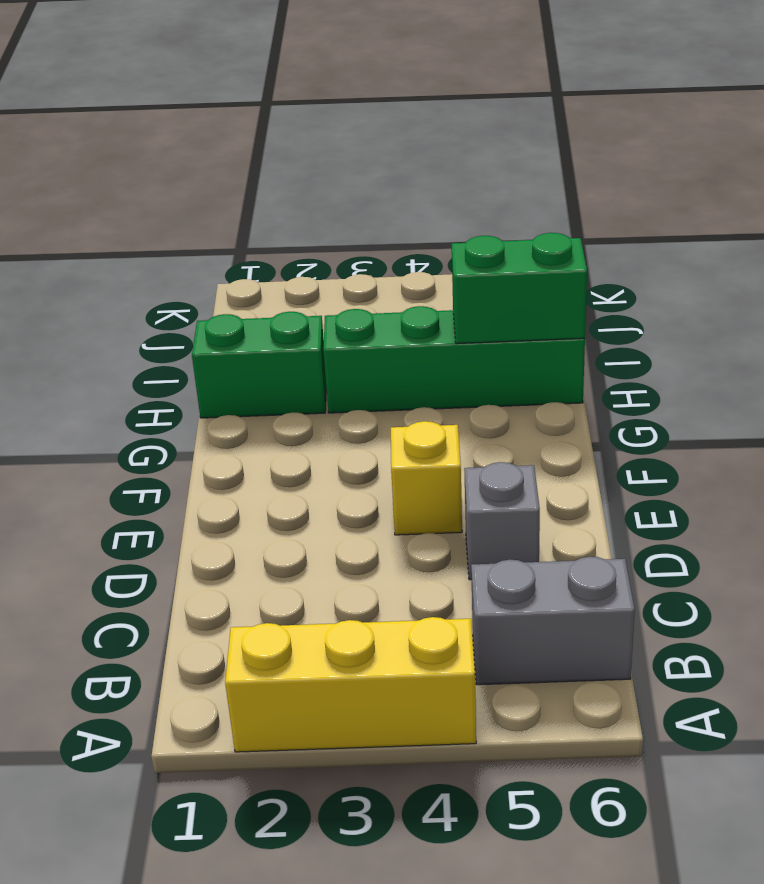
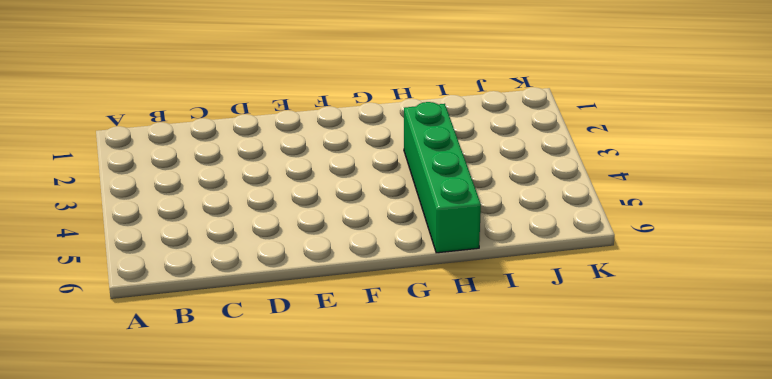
none -> yellow 1x3 brick [225,617,476,752]
none -> grey 1x2 brick [471,557,635,685]

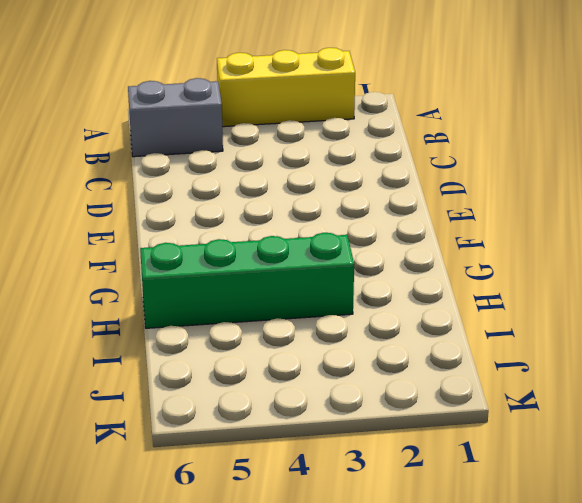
none -> grey 1x1 brick [464,462,540,580]
none -> yellow 1x1 brick [391,421,462,535]

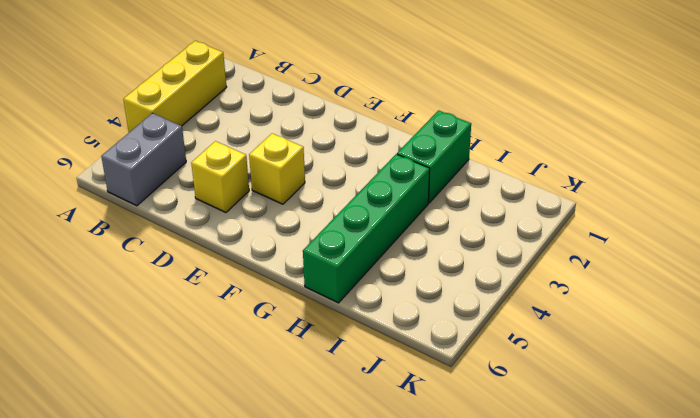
yellow 1x1 brick [191,141,249,213] -> grey 1x1 brick [464,462,540,580]
none -> green 1x2 brick [452,233,587,344]

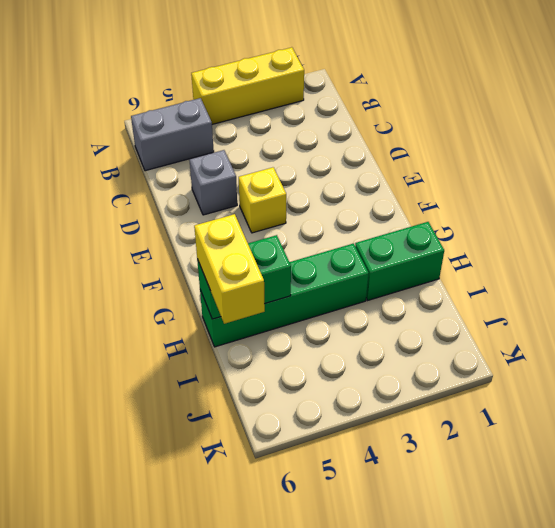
yellow 1x2 brick [194,214,265,324] -> none

